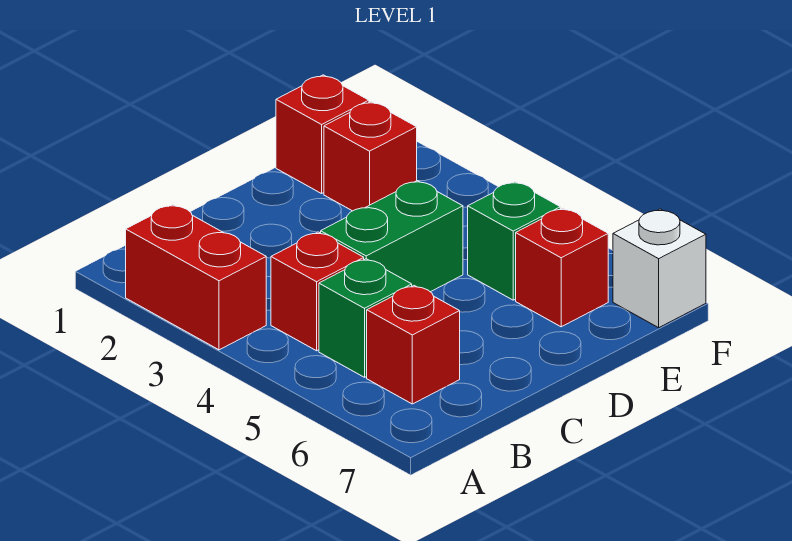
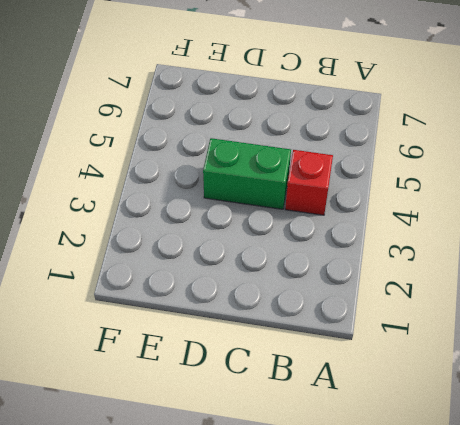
none -> red 1x2 brick [126,205,266,350]
none -> green 1x1 brick [319,259,412,377]

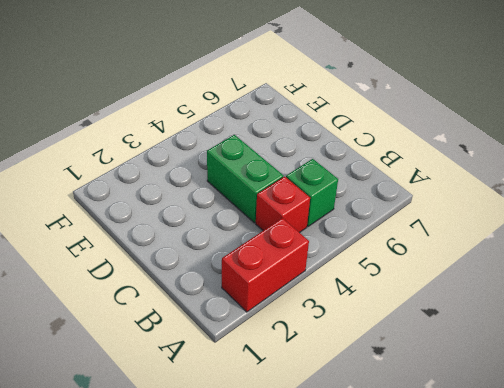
none -> red 1x1 brick [367,286,460,404]
none -> red 1x1 brick [276,75,369,194]

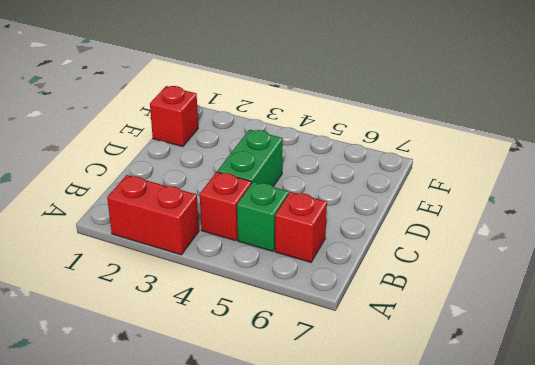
none -> red 1x1 brick [324,102,417,211]
none -> green 1x1 brick [468,182,560,300]

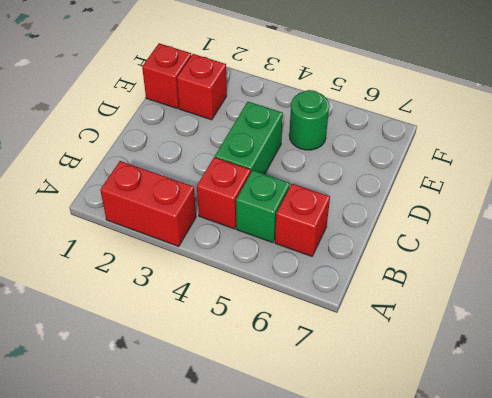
green 1x1 round brick [289,90,329,150] -> green 1x1 brick [468,182,560,300]
none -> red 1x1 brick [516,208,608,327]
none -> white 1x1 brick [613,209,706,328]

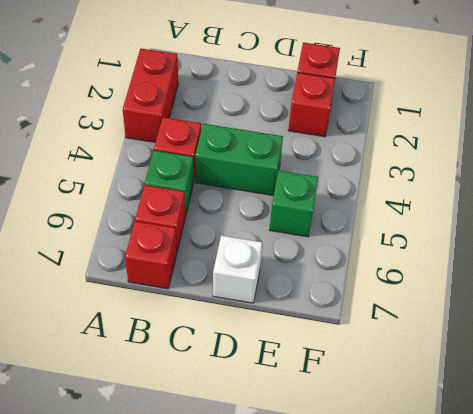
red 1x1 brick [125,221,177,289] -> red 1x1 brick moved to [516,208,608,327]
white 1x1 brick [213,235,262,303] -> white 1x1 brick moved to [613,209,706,328]

